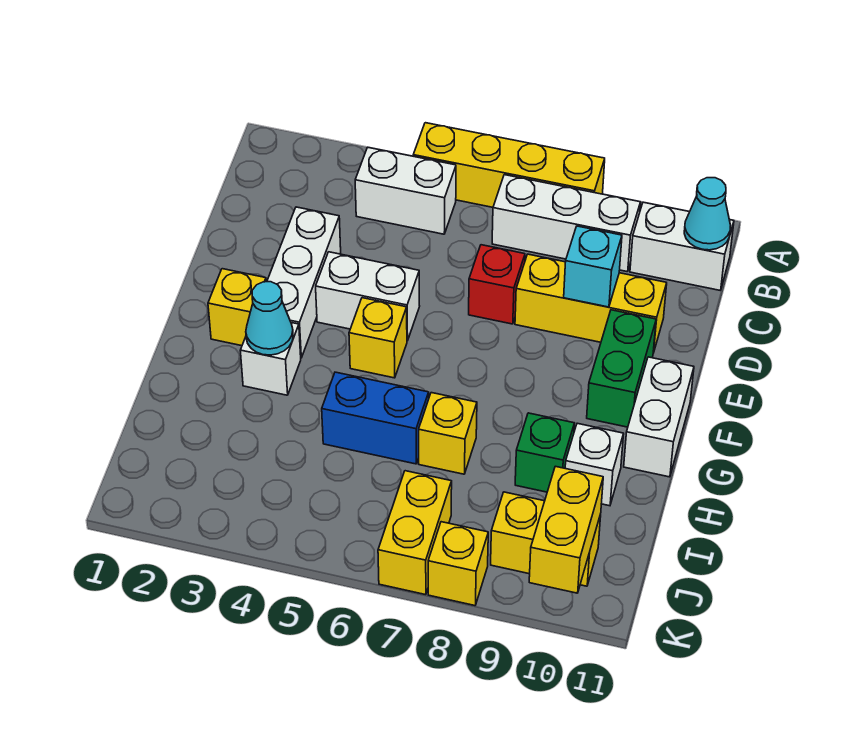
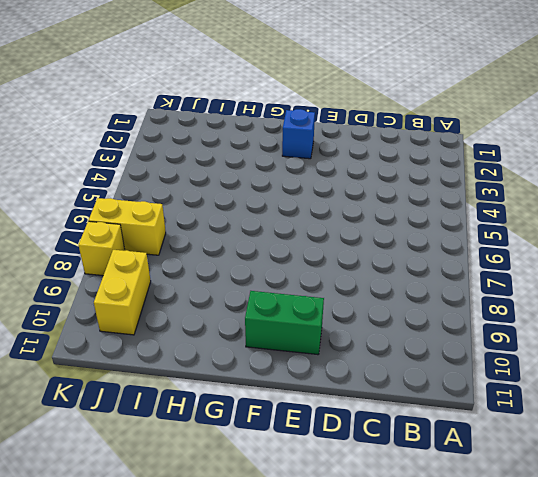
blue 1x1 brick [282,109,315,159] -> yellow 1x1 brick [208,269,266,346]
none -> yellow 1x4 brick [413,123,605,207]
none -> white 1x2 brick [355,147,456,234]
none -> white 1x3 brick [492,175,640,272]

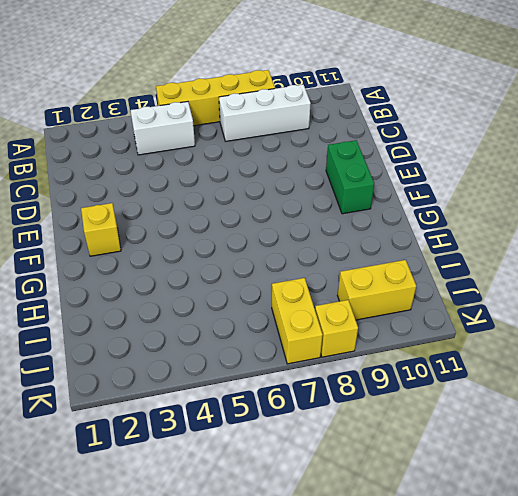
none -> white 1x2 brick [630,202,734,290]
none -> white 1x3 brick [267,207,341,358]
none -> red 1x1 brick [469,245,525,324]

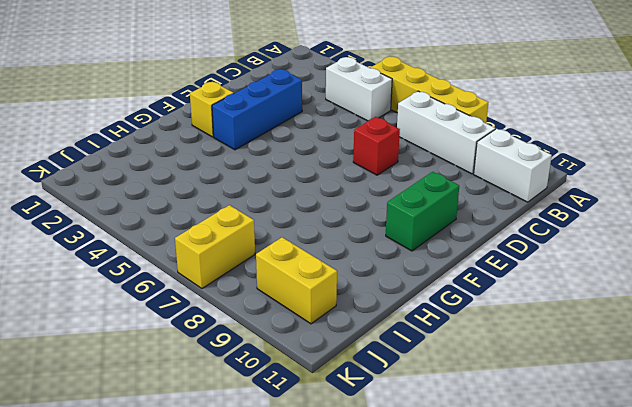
blue 1x3 brick [212,69,302,150] -> white 1x3 brick [267,207,341,358]
none -> yellow 1x3 brick [515,254,667,353]
none -> white 1x2 brick [316,252,420,341]
none -> yellow 1x1 brick [349,298,407,378]

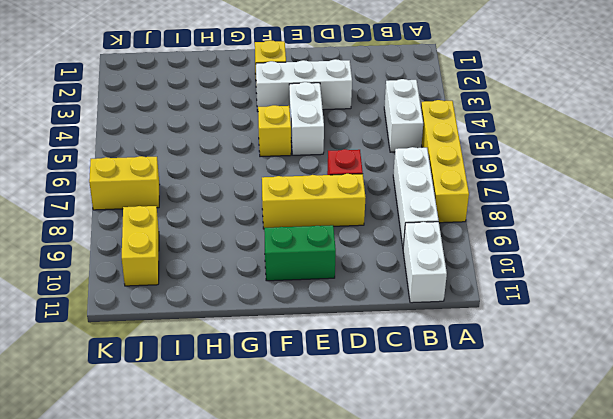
yellow 1x3 brick [262,174,366,229] -> yellow 1x3 brick turned to [515,254,667,353]
none -> white 1x2 brick [624,357,694,477]
none -> white 1x1 brick [240,323,301,395]
none -> blue 1x2 brick [322,372,429,464]

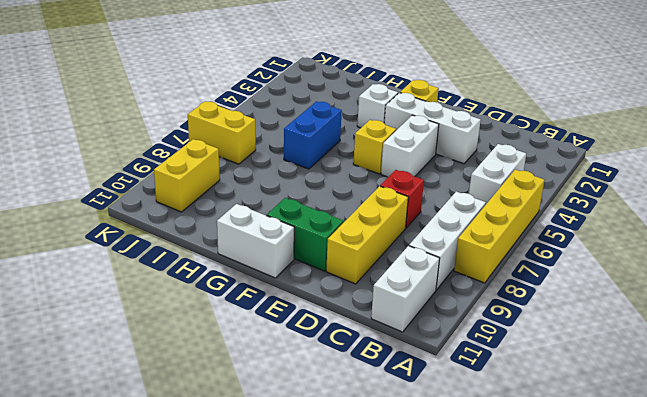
none -> yellow 1x1 brick [419,393,477,474]
none -> green 1x1 brick [515,413,574,492]
none -> white 1x1 brick [565,423,624,506]

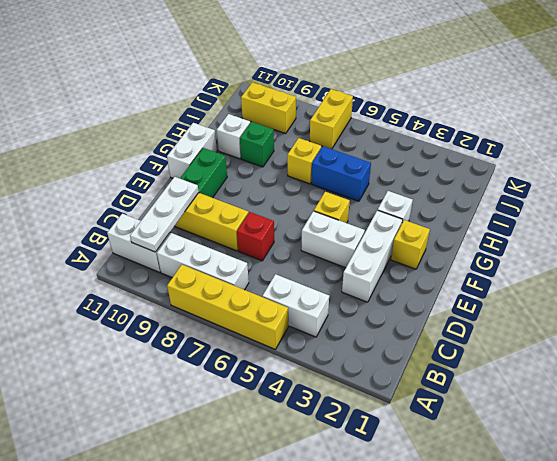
white 1x3 plate [130,177,199,252] -> none
none -> yellow 1x1 brick [428,522,488,606]
none -> cyan 1x1 cone [684,178,731,250]
none -> cyan 1x1 brick [564,226,622,307]

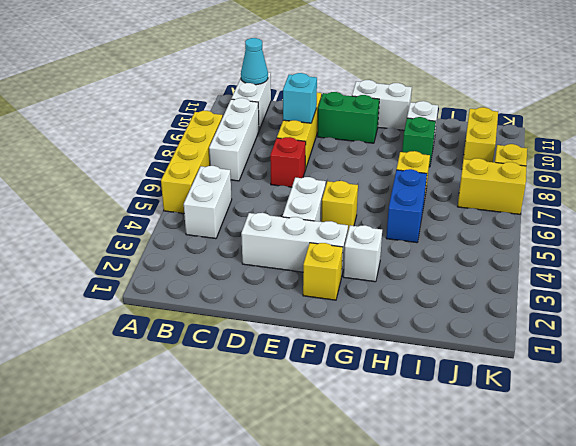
none -> cyan 1x1 cone [246,282,293,355]
none -> yellow 1x2 brick [529,466,603,593]

